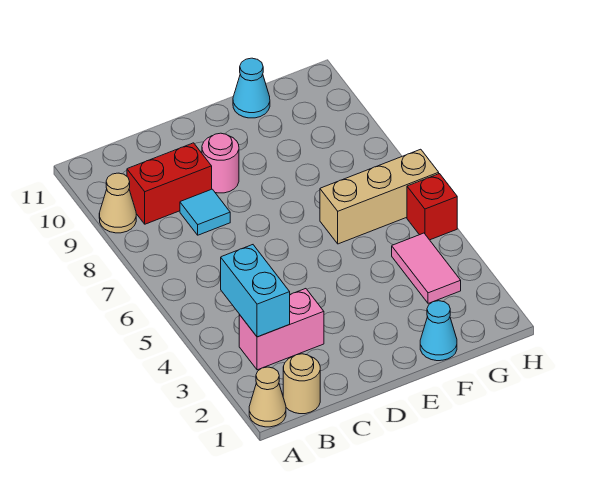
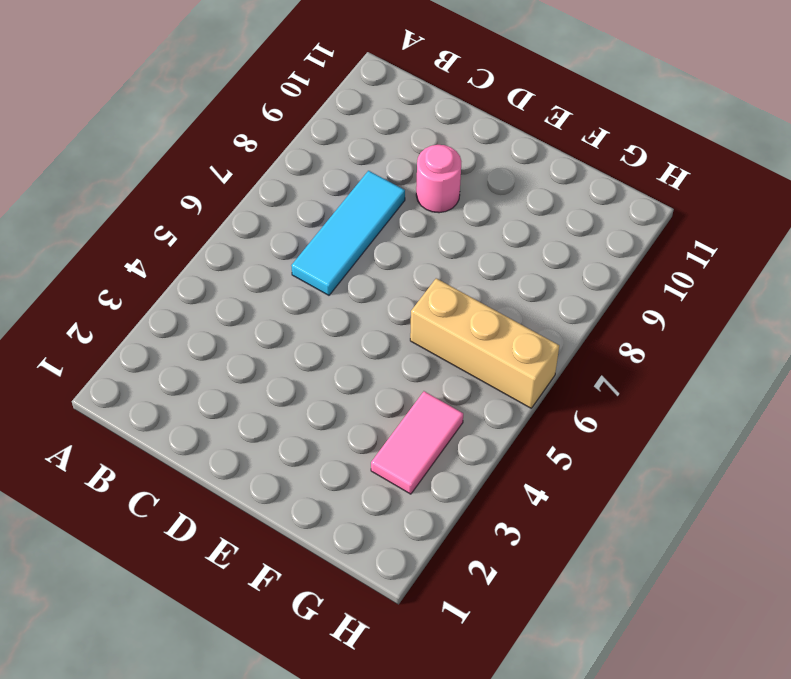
cyan 1x3 tile [291,171,405,295] -> cyan 1x1 tile [180,189,230,235]
none -> tan 1x1 cone [249,367,286,427]
none -> tan 1x1 cone [99,173,136,233]
none -> tan 1x1 round brick [283,354,320,414]

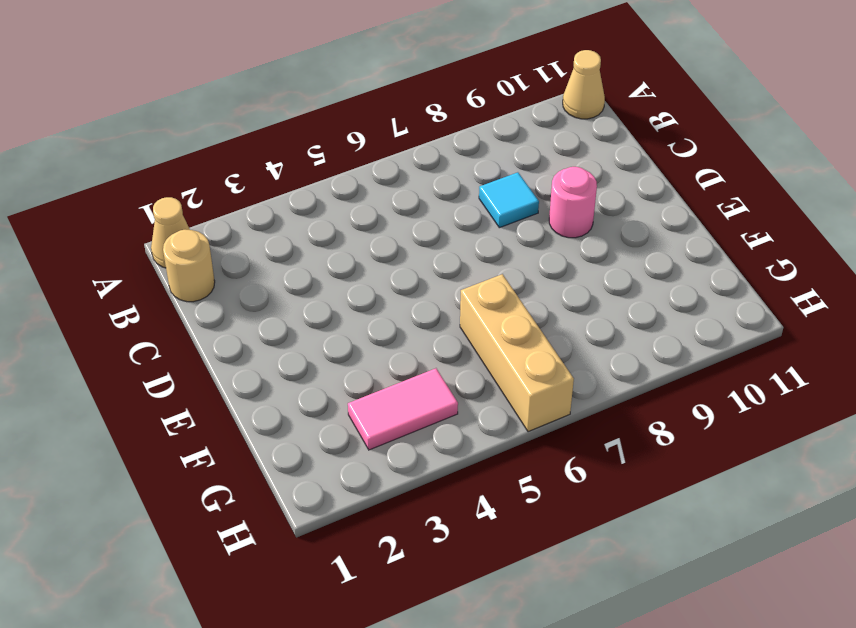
tan 1x1 cone [563,50,605,119] -> tan 1x1 cone moved to [99,173,136,233]
none -> pink 1x2 brick [239,289,324,370]
none -> red 1x2 brick [127,143,212,224]
none -> cyan 1x1 cone [420,301,457,361]

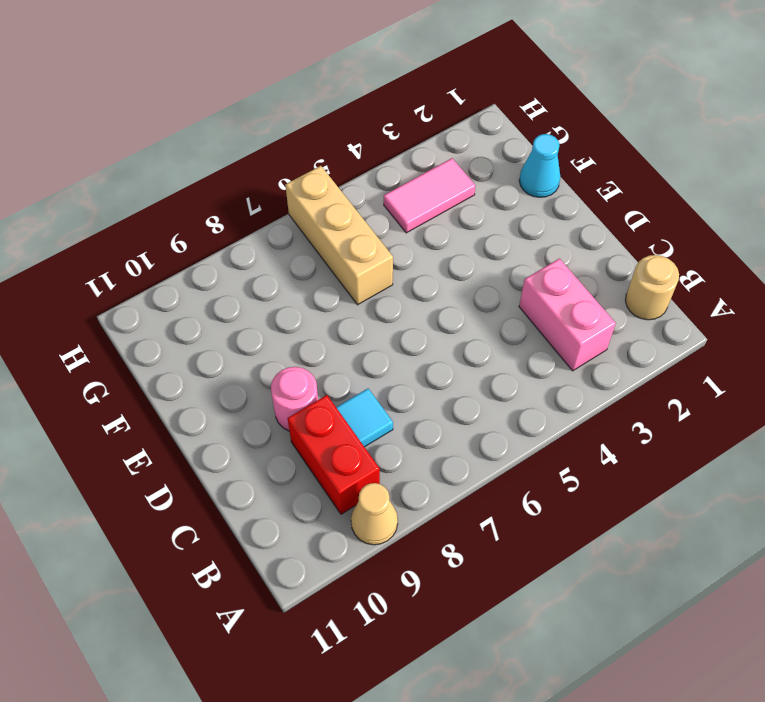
none -> tan 1x1 cone [249,367,286,427]
none -> cyan 1x1 cone [233,58,270,118]
none -> red 1x1 brick [407,174,457,240]

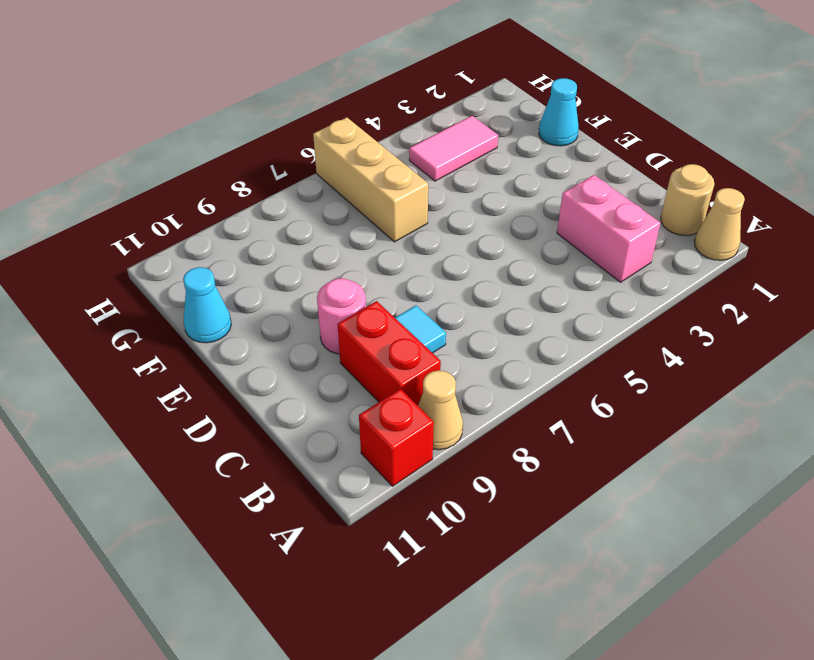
red 1x1 brick [359,389,434,486] -> red 1x1 brick moved to [407,174,457,240]
none -> cyan 1x2 brick [221,245,290,337]

